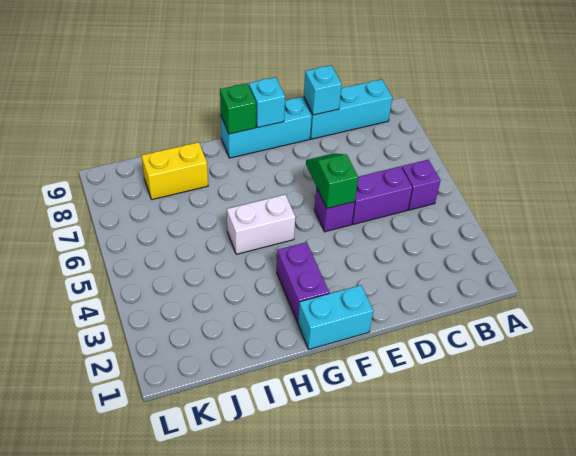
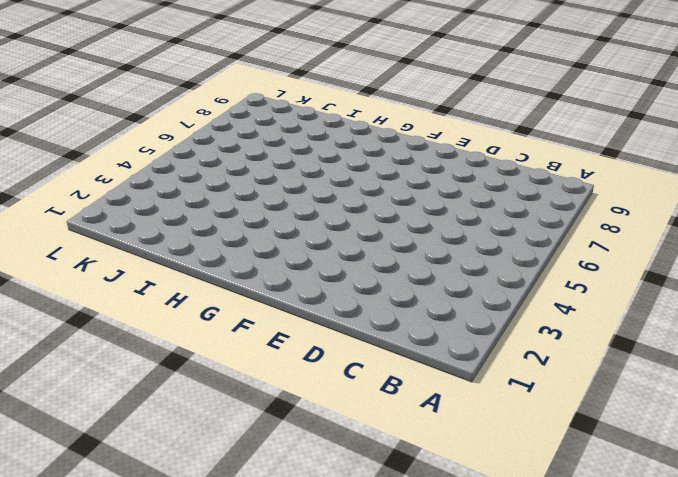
none -> purple 1x1 brick [402,160,441,210]
none -> cyan 1x3 brick [304,79,392,139]
none -> purple 1x2 brick [352,166,412,224]

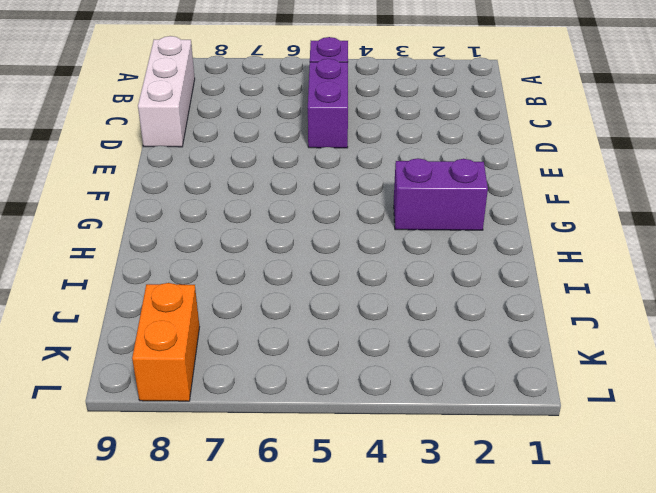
white 1x3 brick [138,36,195,147] -> cyan 1x3 brick [304,79,392,139]
orange 1x2 brick [132,283,199,401] -> none
none -> purple 1x1 brick [314,187,355,232]
none -> cyan 1x3 brick [221,97,312,158]
none -> cyan 1x2 brick [298,285,373,349]

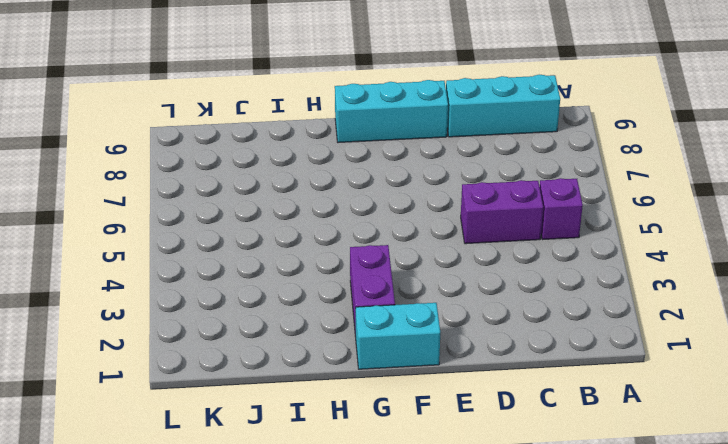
none -> purple 1x1 brick [314,187,355,232]
none -> white 1x2 brick [227,195,295,254]
none -> yellow 1x2 brick [142,142,208,200]

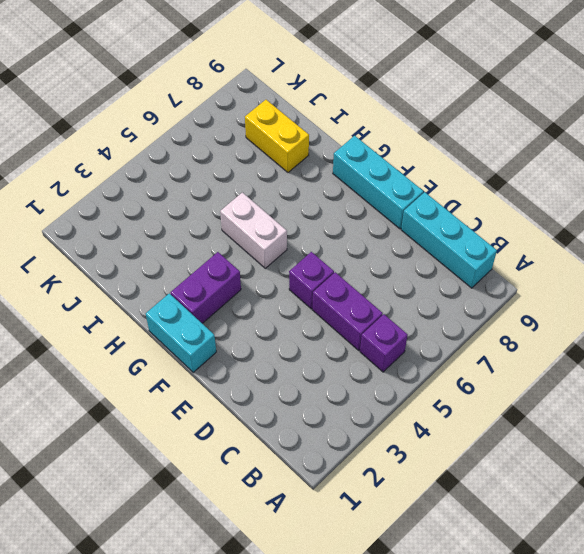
none -> cyan 1x1 brick [304,65,342,115]
none -> green 1x2 slope [306,153,358,208]
none -> cyan 1x1 brick [249,77,285,128]

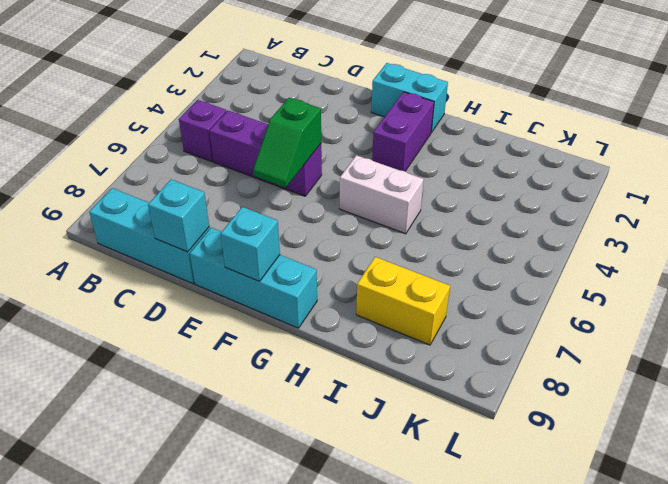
none -> green 1x1 brick [220,83,256,134]

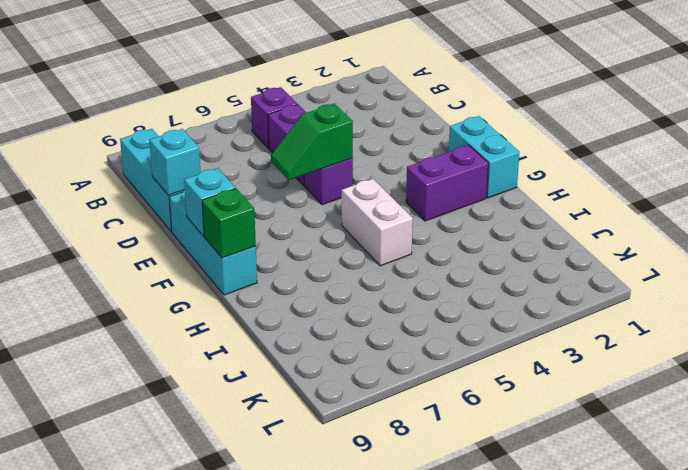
none -> yellow 1x2 brick [142,142,208,200]

